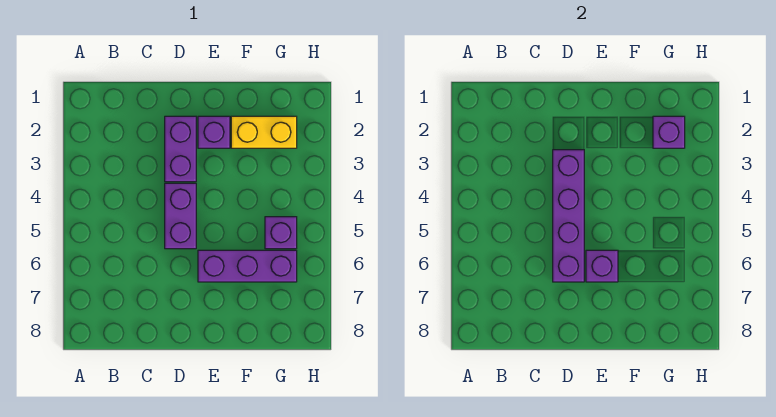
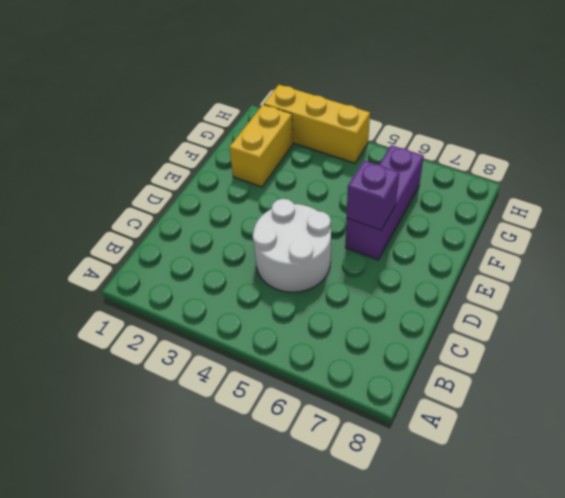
white 2x2 round brick [253,199,331,292] -> purple 1x2 brick [165,183,196,249]
yellow 1x3 brick [264,85,370,163] -> none
none -> purple 1x2 brick [165,116,196,182]
none -> purple 1x1 brick [198,116,230,148]

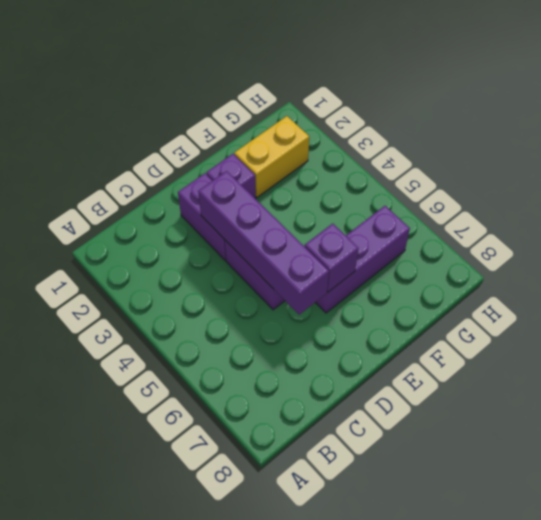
none -> purple 1x1 brick [265,217,297,249]
none -> purple 1x1 brick [653,116,685,148]

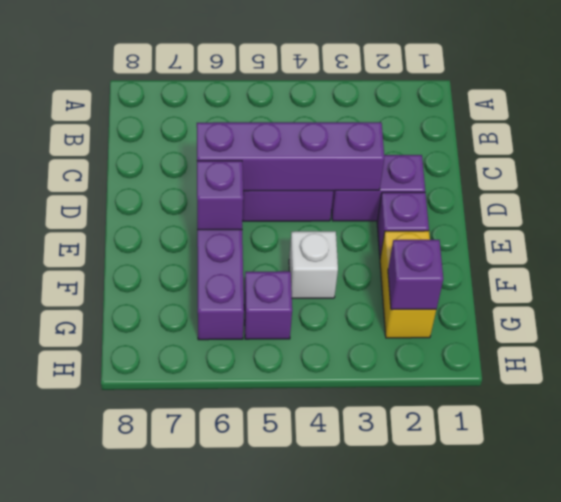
white 1x1 brick [289,231,338,298] -> none

